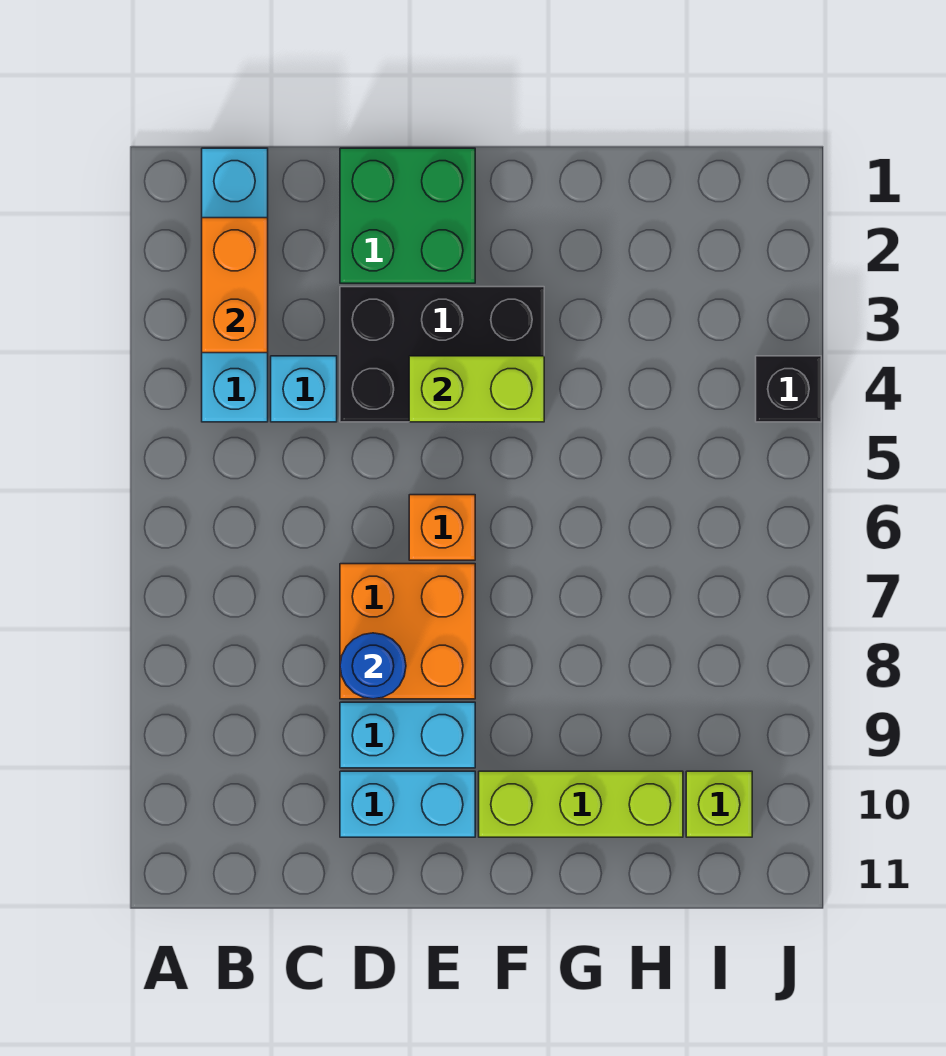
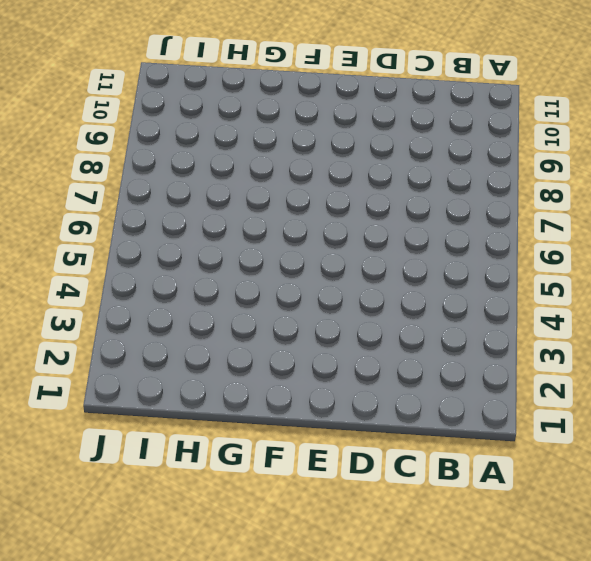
none -> cyan 1x4 brick [202,148,268,422]
none -> cyan 1x1 brick [271,356,337,422]
none -> green 2x2 brick [340,148,475,283]

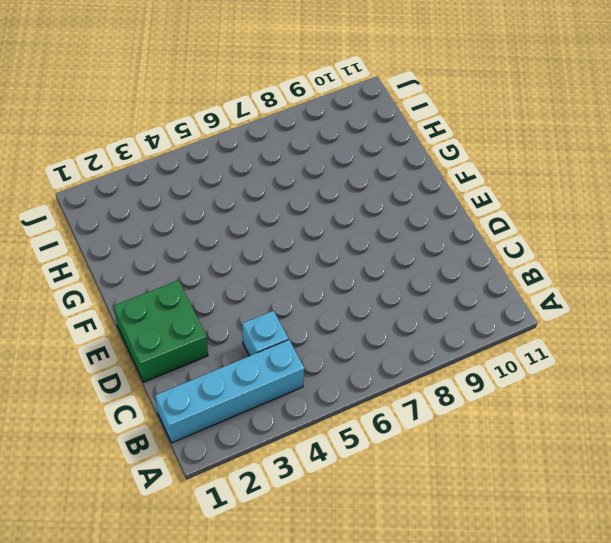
none -> black 2x3 brick [340,287,544,422]
none -> orange 2x2 brick [340,564,475,699]
none -> cyan 1x2 brick [340,702,475,768]

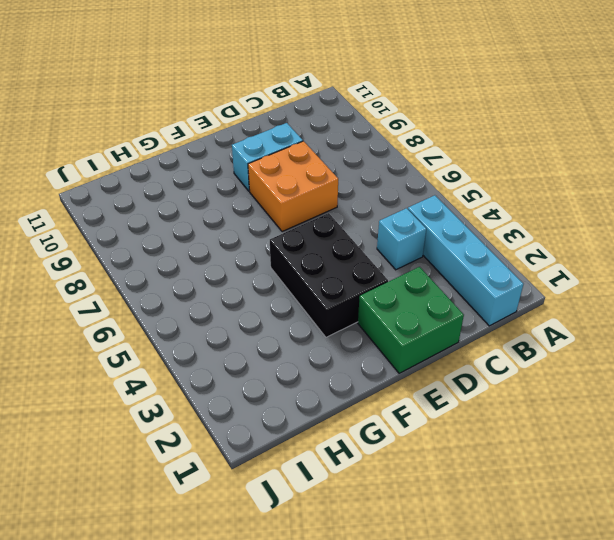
black 2x3 brick [270,213,388,337] -> black 2x3 brick turned to [340,287,544,422]
none -> cyan 1x2 brick [340,771,475,837]
none -> orange 1x1 brick [409,495,475,560]
none -> lime 1x3 brick [479,771,683,837]

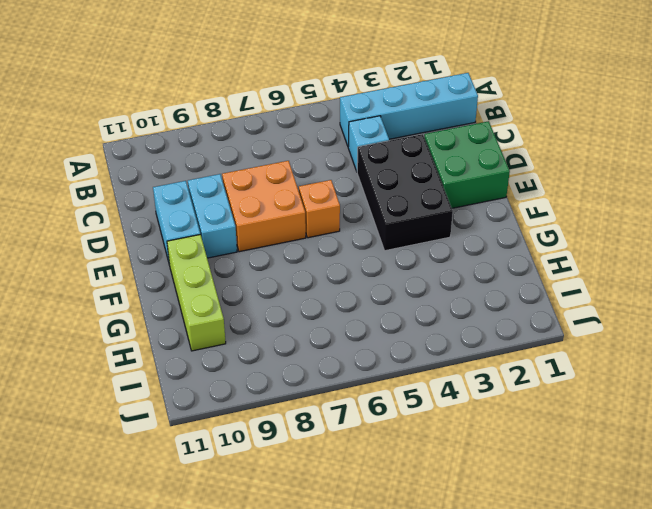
none -> lime 1x1 brick [686,771,752,837]
none -> black 1x1 brick [756,356,821,422]
none -> orange 1x2 brick [202,218,268,353]

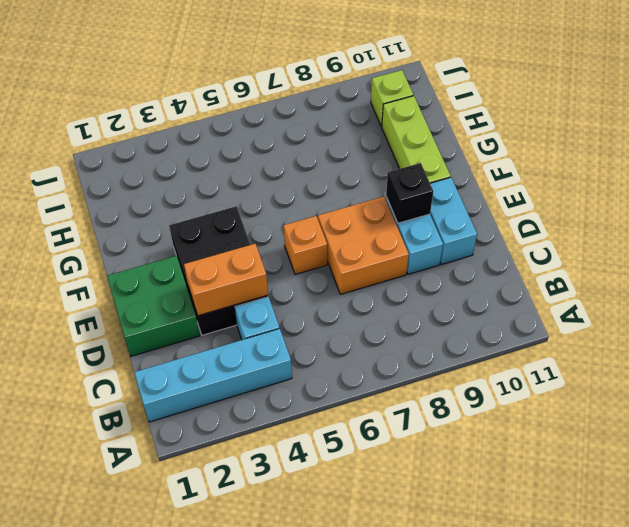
orange 1x2 brick [184,244,268,316] -> orange 1x2 brick moved to [202,218,268,353]
black 1x1 brick [386,163,433,223] -> black 1x1 brick moved to [756,356,821,422]
none -> blue 1x1 round brick [340,633,406,699]
none -> lime 1x2 brick [409,356,544,422]

